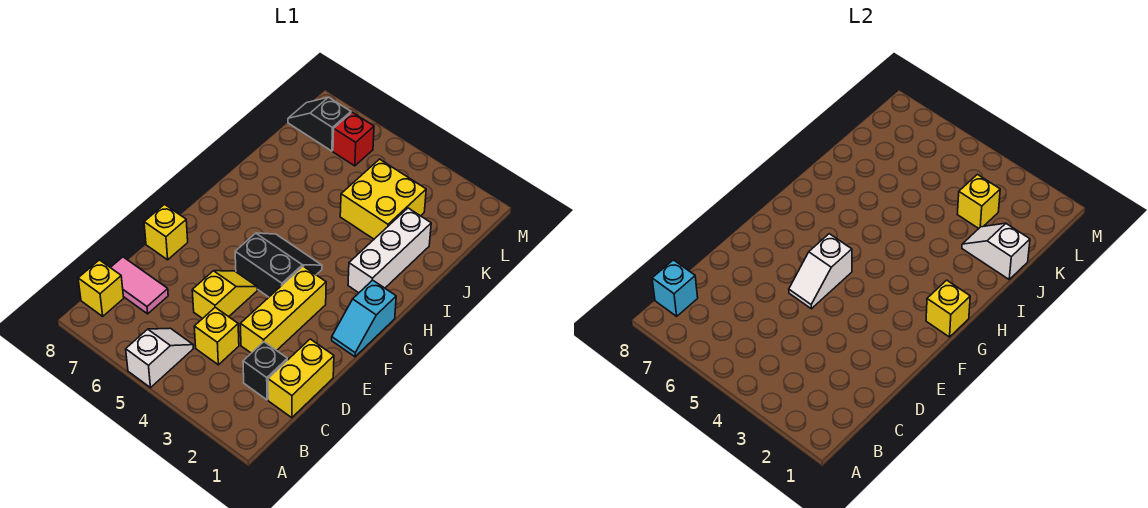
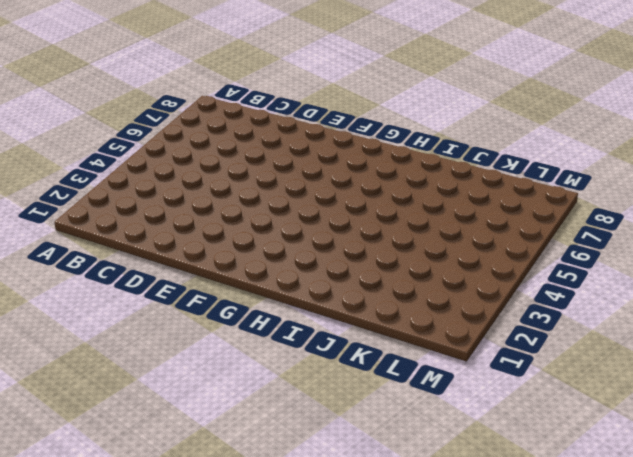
none -> white 1x2 slope [126,328,193,388]
none -> yellow 1x1 brick [78,260,124,316]
none -> yellow 1x2 brick [268,339,334,418]

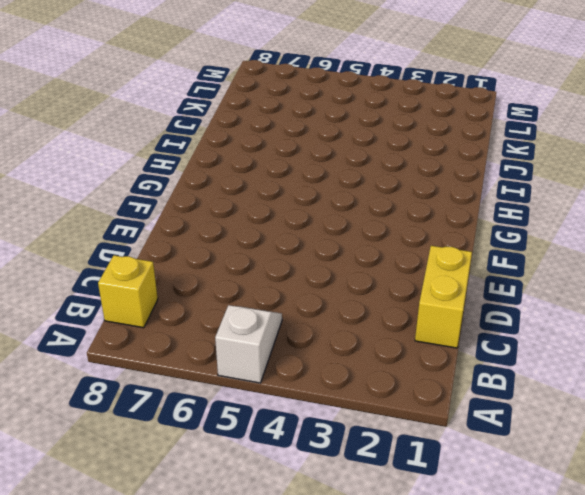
none -> black 1x1 brick [243,342,287,400]
none -> yellow 1x1 brick [194,307,239,365]
none -> pink 1x2 tile [110,257,168,314]

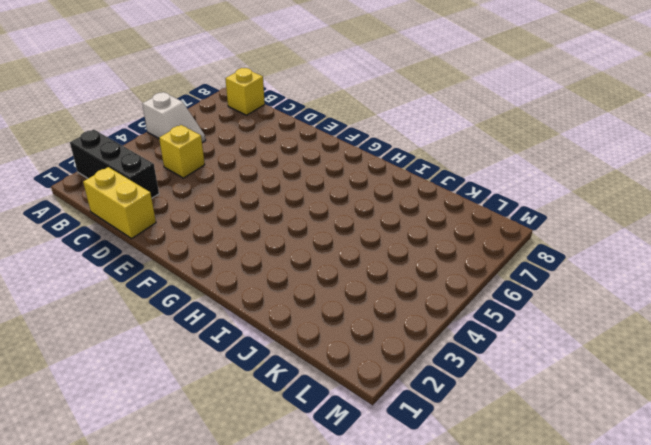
black 1x3 brick [70,130,159,198] -> black 1x1 brick [243,342,287,400]
none -> pink 1x2 tile [110,257,168,314]
none -> yellow 1x3 brick [240,266,326,353]
none -> yellow 1x2 slope [192,271,257,319]

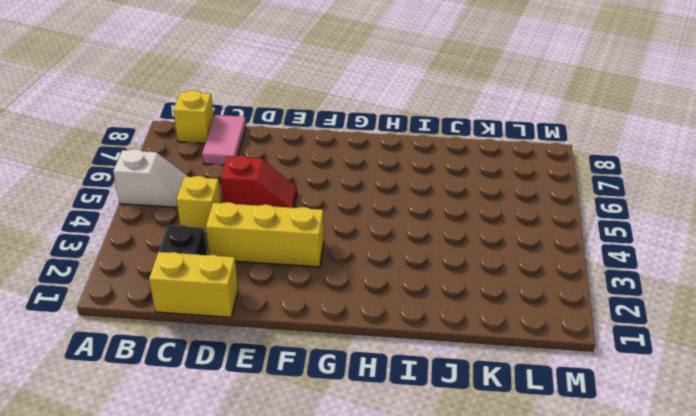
red 1x2 slope [220,155,297,208] -> yellow 1x2 slope [192,271,257,319]
none -> yellow 1x1 brick [144,205,188,260]
none -> cyan 1x2 slope [332,280,396,357]
none -> black 2x2 slope [235,233,322,297]

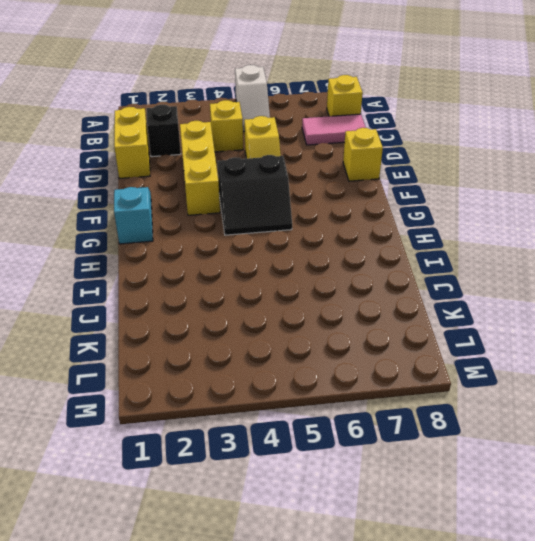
none -> white 1x3 brick [348,208,431,293]
none -> yellow 2x2 brick [340,159,426,239]
none -> red 1x1 brick [333,112,374,166]

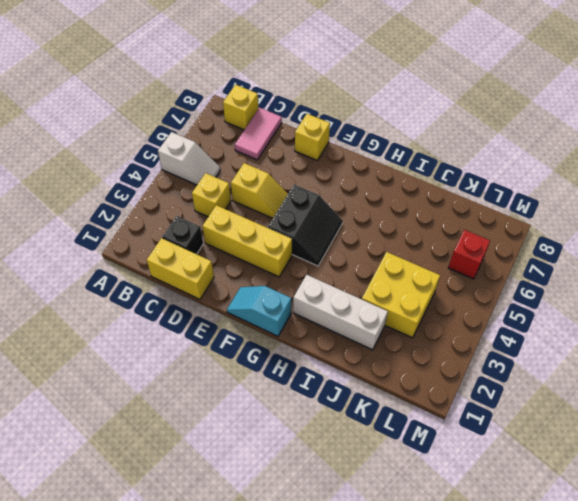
none -> black 1x2 slope [288,97,351,151]
none -> cyan 1x1 brick [652,260,698,316]
none -> white 1x2 slope [789,234,852,309]

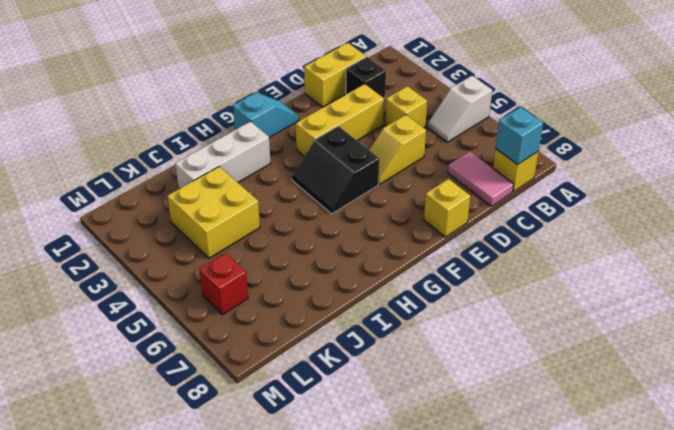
none -> black 1x2 slope [288,97,351,151]
none -> white 1x2 slope [789,234,852,309]
none -> yellow 1x1 brick [926,280,970,337]

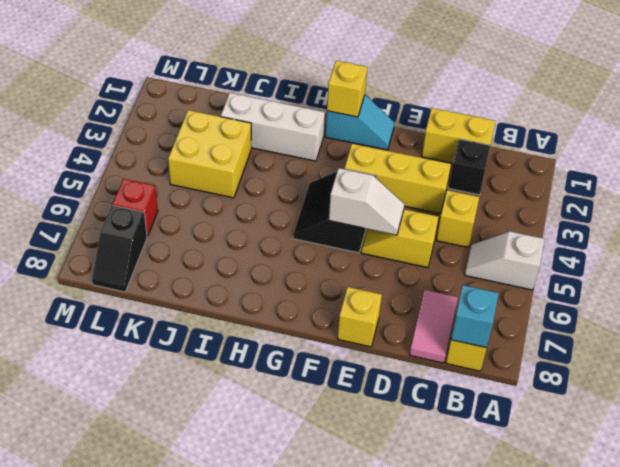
none -> white 1x2 slope [962,223,1030,279]
none -> yellow 1x1 brick [957,175,1000,228]

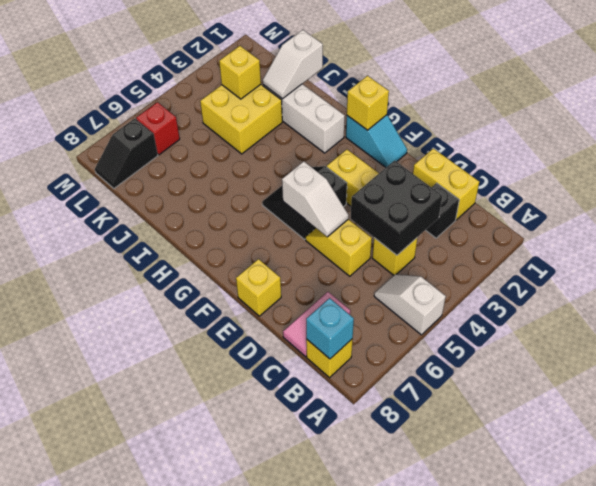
black 2x2 brick [351,160,442,255] -> none

